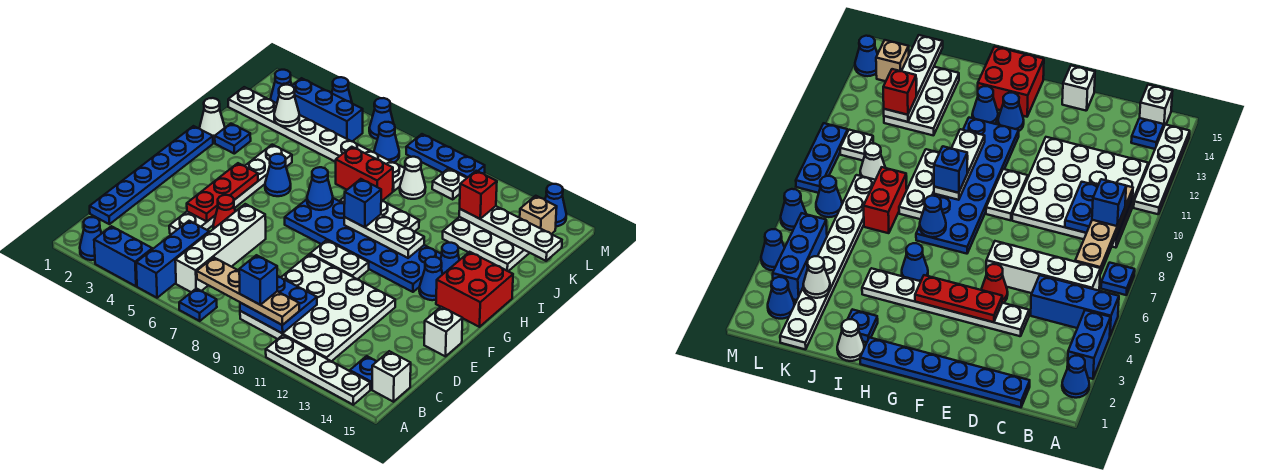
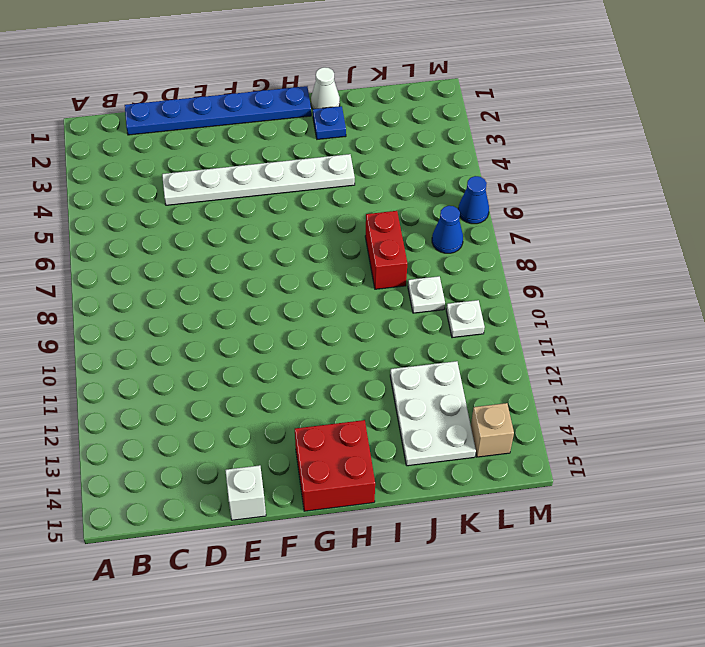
white 1x1 plate [408,276,445,313] -> white 1x1 cone [400,157,426,199]
none -> blue 1x1 cone [80,217,102,260]
none -> blue 1x2 brick [94,226,152,286]
none -> blue 1x3 brick [136,221,209,298]
none -> blue 1x1 plate [179,288,217,321]

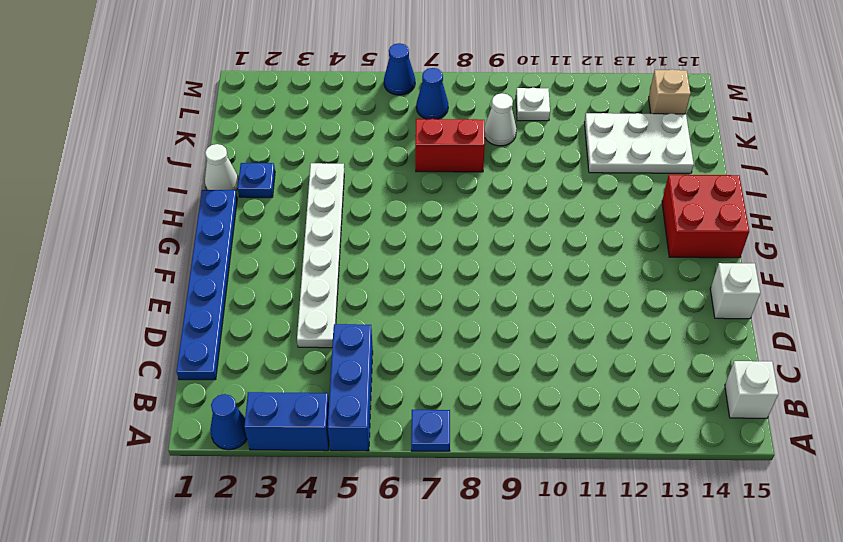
none -> white 1x4 plate [266,335,370,405]
none -> white 1x4 brick [175,204,266,292]
none -> white 4x4 plate [240,254,395,361]
none -> blue 1x1 plate [350,356,377,389]

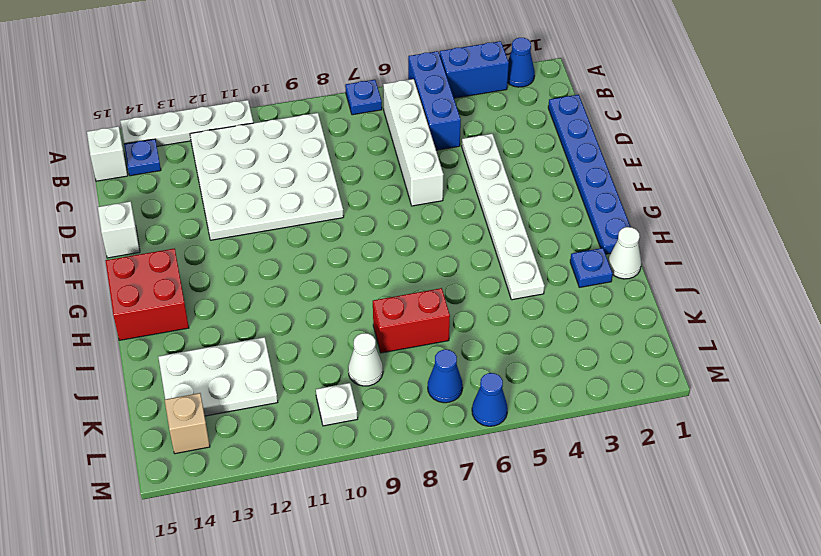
none -> red 1x1 cone [213,195,235,229]
none -> white 1x2 plate [310,240,369,279]
none -> blue 2x6 plate [285,198,442,292]
none -> blue 1x1 cone [419,257,443,300]

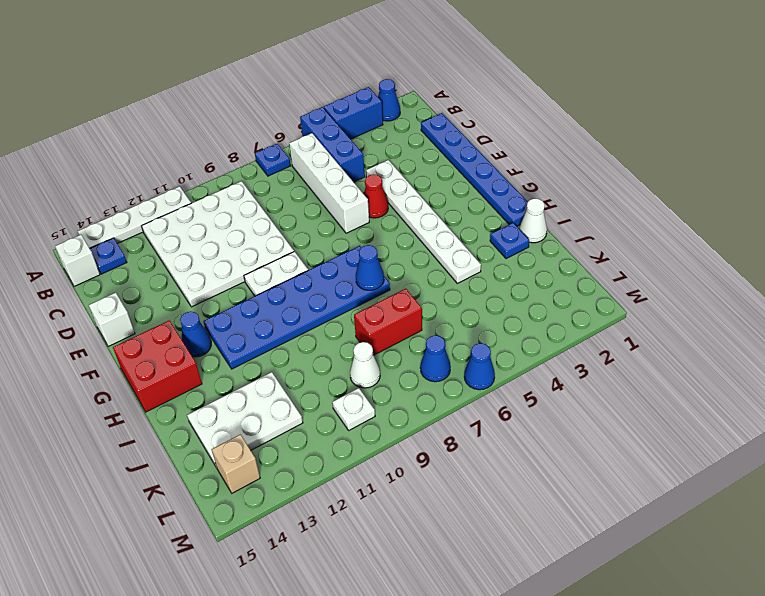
none -> blue 1x1 cone [265,154,291,196]
none -> blue 1x1 cone [440,243,459,274]
none -> white 1x3 plate [340,197,419,232]
none -> white 1x8 plate [228,87,405,191]

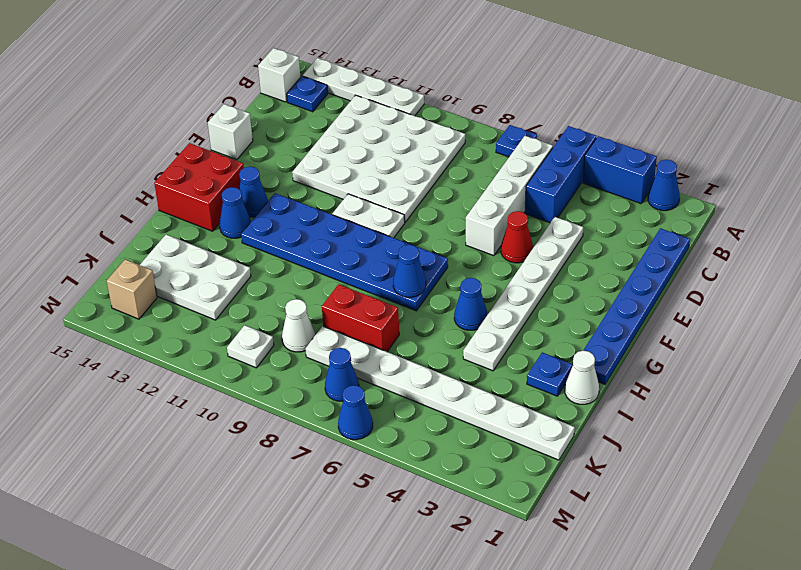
none -> white 1x3 plate [340,197,419,232]
none -> blue 1x1 cone [270,70,292,103]
none -> blue 1x3 brick [292,78,363,141]
none -> blue 1x1 cone [332,77,352,103]

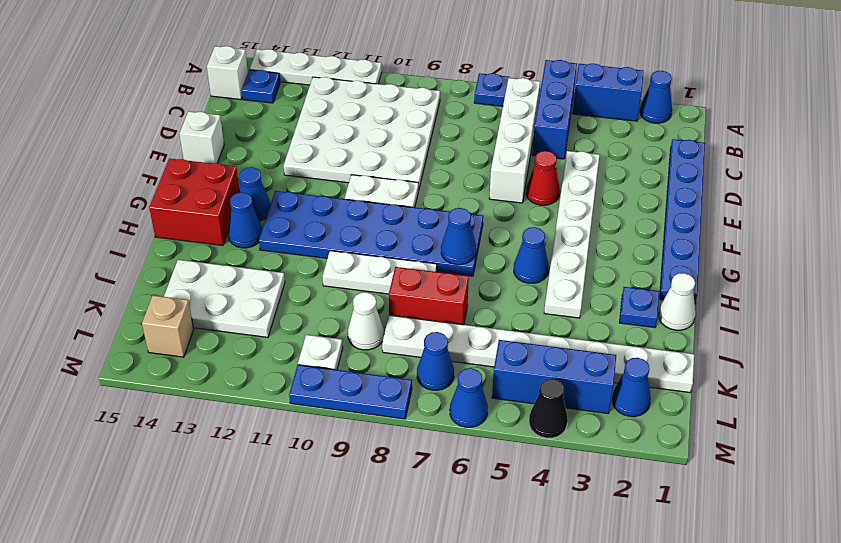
black 1x1 cone [529,379,568,438] -> blue 1x1 cone [332,77,352,103]
none -> blue 1x1 cone [545,184,566,226]
none -> blue 2x2 plate [240,276,317,333]
none -> red 1x3 plate [187,163,258,222]
none -> white 1x3 plate [344,215,424,258]

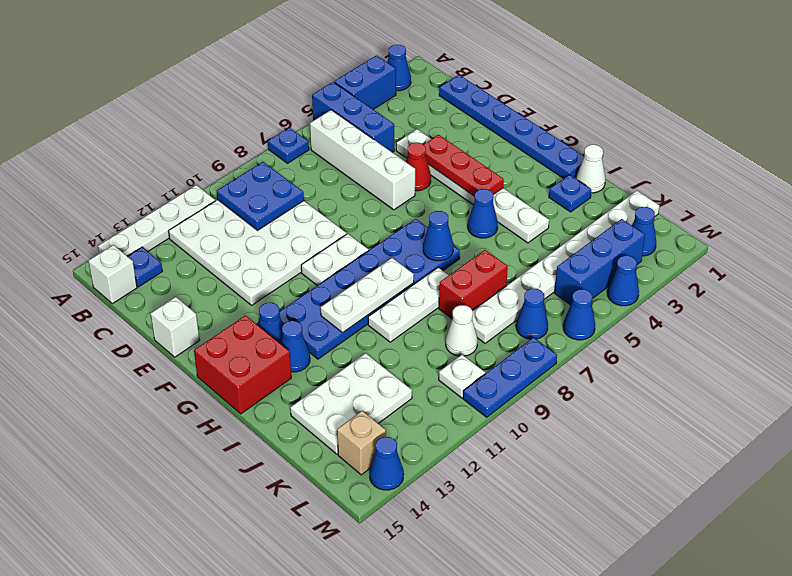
none -> white 1x1 cone [274,85,299,126]
none -> white 1x4 plate [459,206,562,261]
none -> tan 1x4 plate [197,257,299,325]
none -> blue 1x1 brick [344,179,381,227]

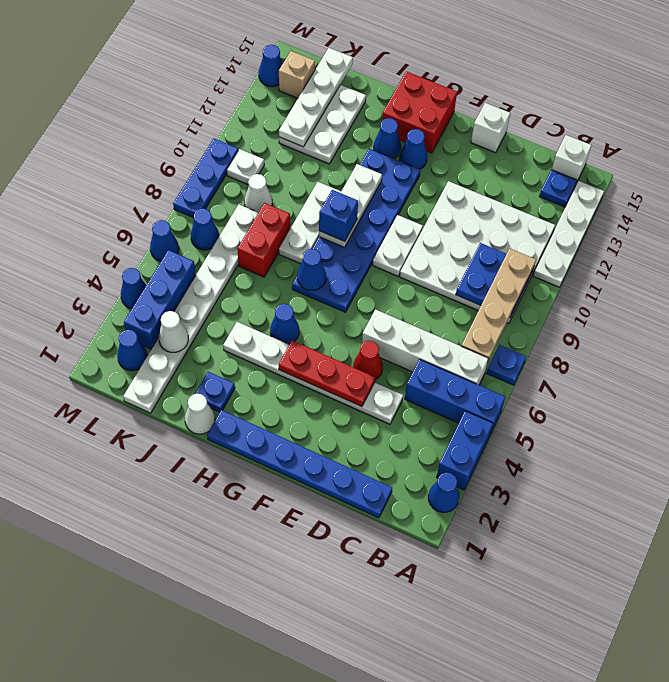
none -> red 1x1 brick [460,171,497,219]
none -> blue 1x1 brick [239,255,277,305]

